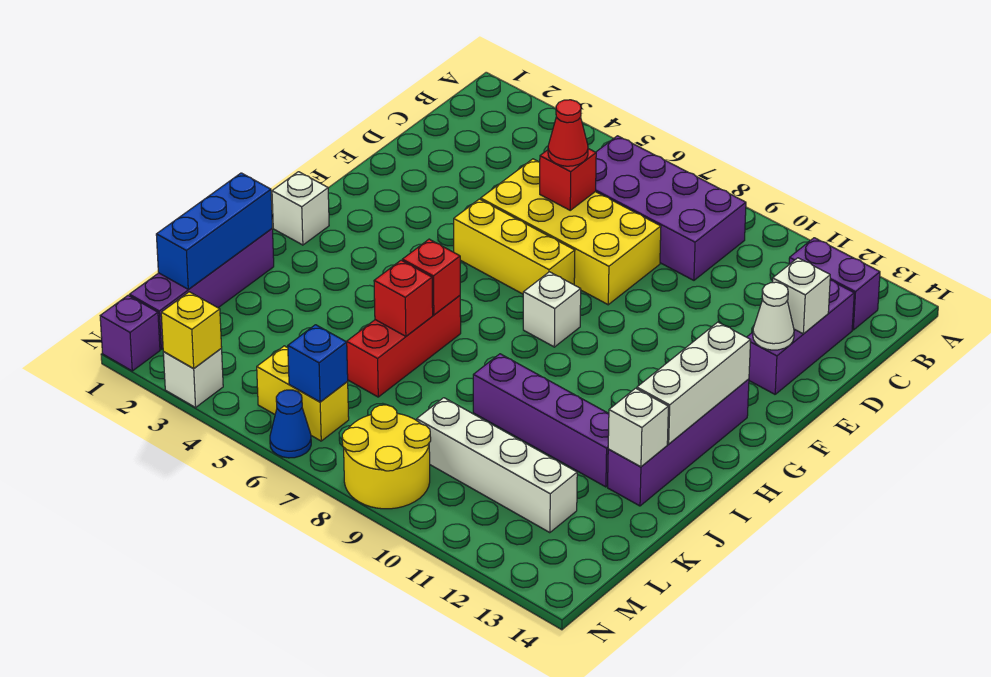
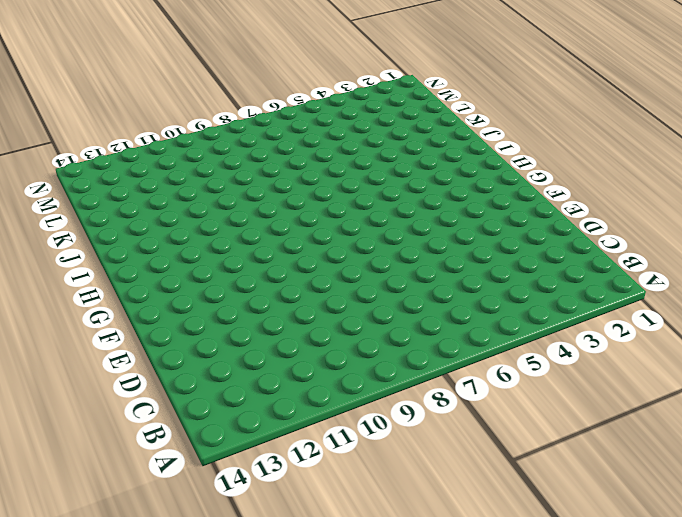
none -> purple 2x4 brick [595,136,746,280]
none -> purple 1x2 brick [789,238,880,330]
none -> purple 1x3 brick [747,280,854,394]

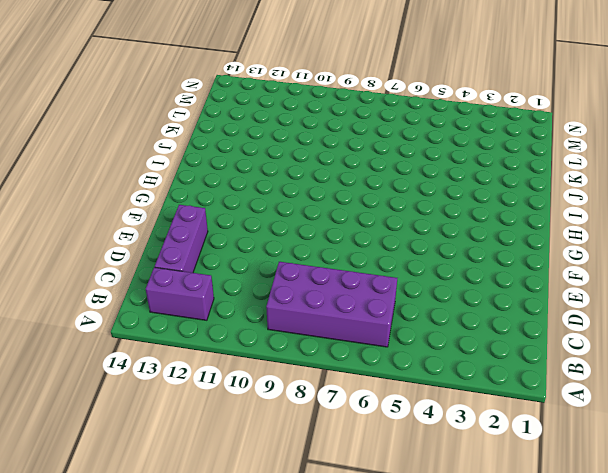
none -> yellow 2x4 brick [481,159,661,305]
none -> yellow 1x3 brick [454,199,575,294]
none -> white 1x1 brick [523,272,581,347]

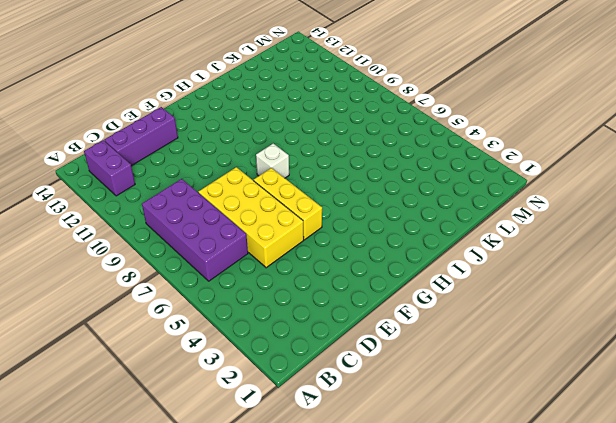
none -> purple 1x4 brick [608,379,749,506]
none -> white 1x1 brick [272,172,329,245]
none -> red 1x3 brick [347,296,461,397]

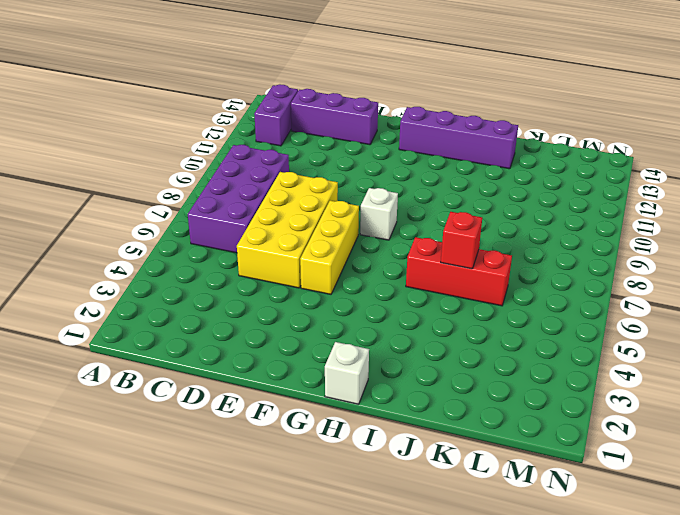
none -> purple 1x4 brick [129,229,274,349]
none -> purple 1x4 brick [473,354,609,487]
none -> white 1x4 brick [417,398,577,533]

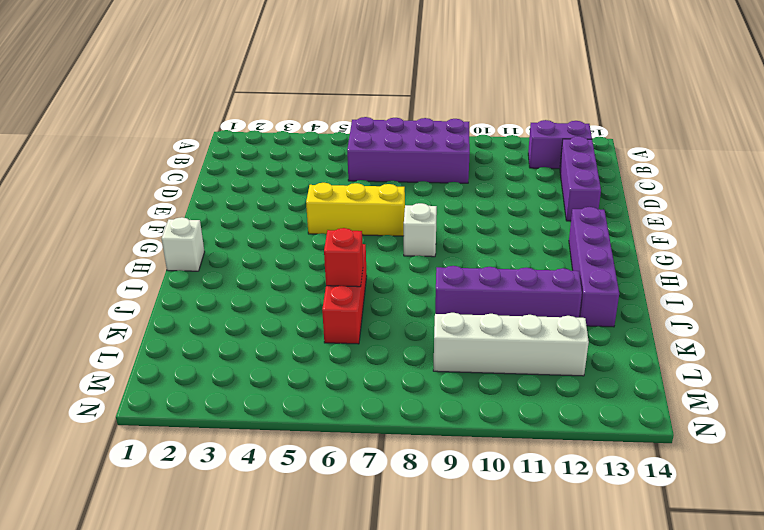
none -> yellow 2x4 brick [481,159,661,305]
none -> purple 1x4 brick [129,229,274,349]
none -> yellow 1x2 brick [257,346,349,441]

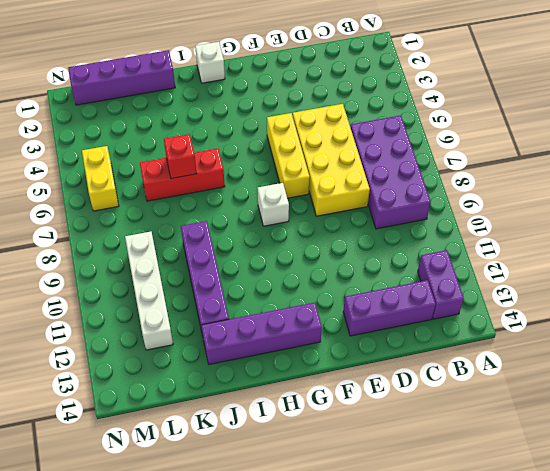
none -> yellow 2x2 round brick [342,405,431,509]
none -> purple 1x1 brick [100,295,160,371]
none -> white 1x1 brick [163,349,223,407]

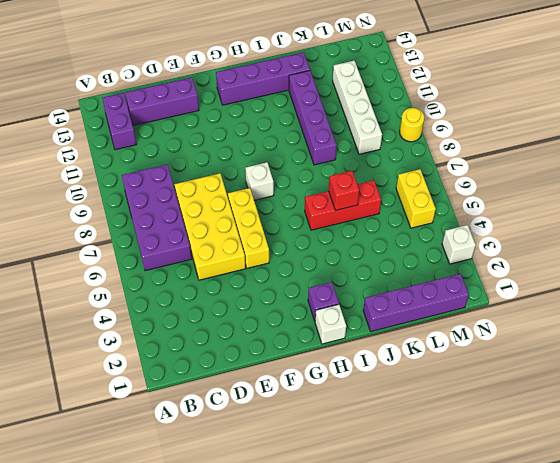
purple 1x1 brick [308,282,339,321] -> purple 1x1 brick moved to [100,295,160,371]
yellow 1x1 round brick [400,108,424,142] -> yellow 2x2 round brick [342,405,431,509]
none -> blue 1x1 cone [270,390,311,458]
none -> red 1x1 brick [540,149,596,210]
none -> white 1x1 brick [772,258,830,334]

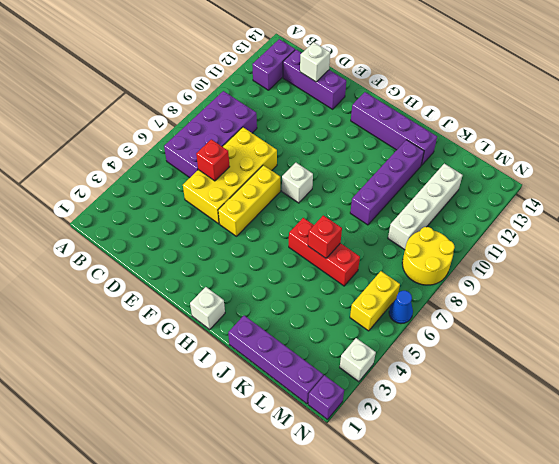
none -> white 1x1 cone [753,282,794,350]
none -> white 1x3 brick [637,322,751,444]
none -> red 1x1 brick [402,239,460,315]

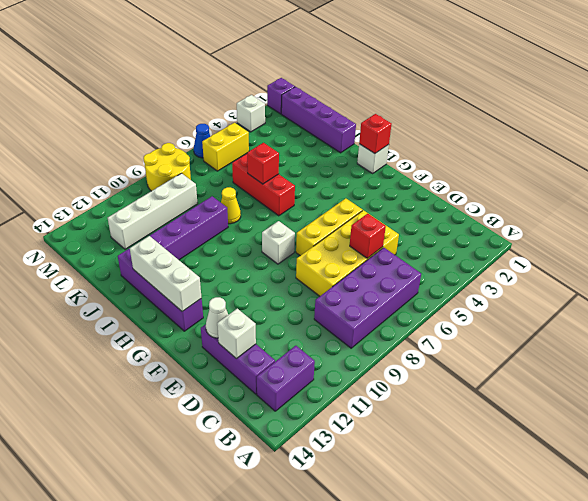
red 1x1 brick [359,114,392,154] -> red 1x1 brick moved to [402,239,460,315]
yellow 1x1 cone [221,187,241,224] -> none
none -> blue 1x3 brick [156,173,272,289]
none -> white 1x1 brick [608,388,668,467]
none -> blue 1x1 brick [288,325,348,402]

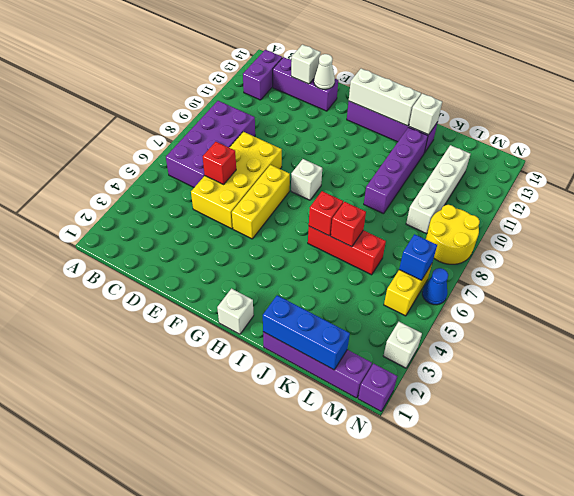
none -> yellow 1x1 brick [161,292,222,369]
none -> red 1x1 cone [548,100,588,166]

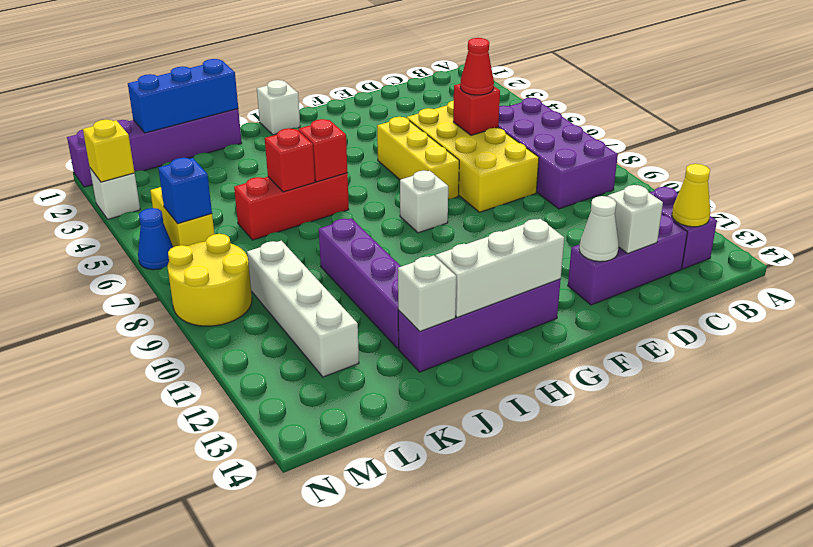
yellow 1x1 cone [672,164,710,227] -> none

